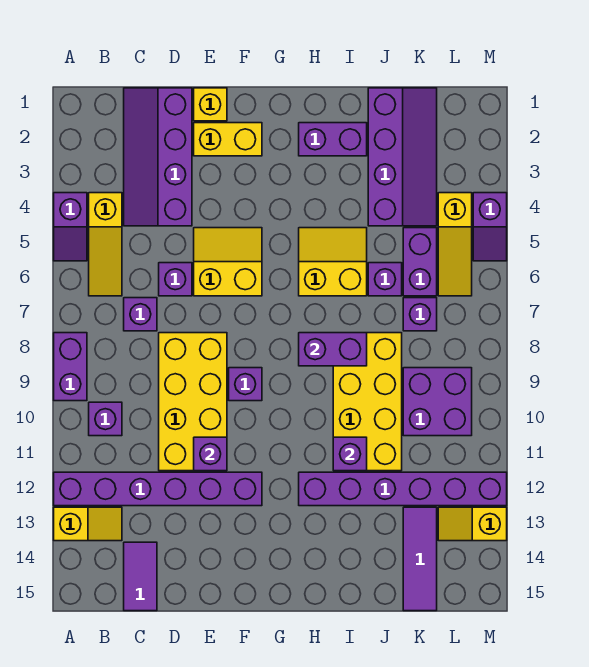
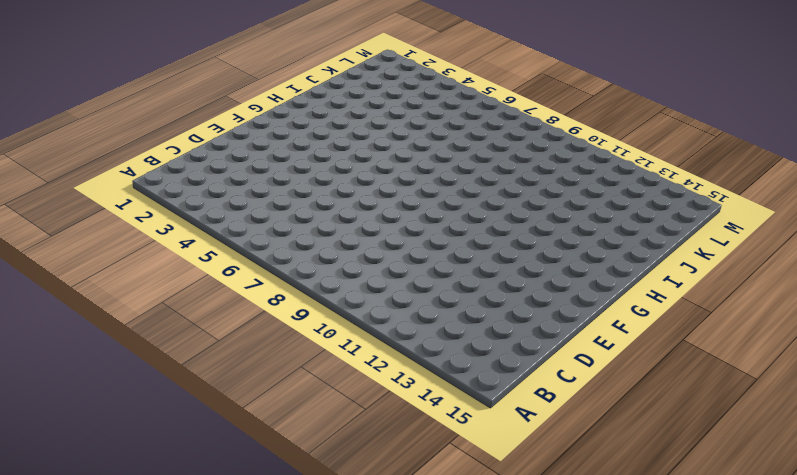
none -> purple 1x2 slope [54,193,87,261]
none -> purple 1x2 brick [54,333,87,401]
none -> purple 1x6 brick [54,472,262,506]
none -> yellow 1x2 slope [54,507,122,541]

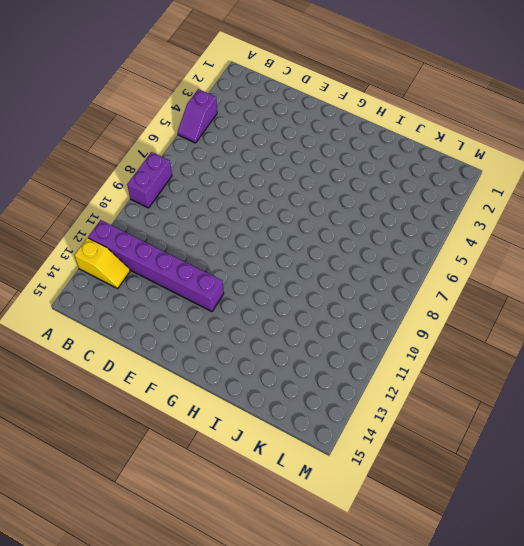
none -> yellow 1x3 slope [89,193,122,296]
none -> purple 1x1 brick [89,402,122,436]
none -> purple 2x4 slope [124,88,192,226]
none -> purple 1x1 brick [124,298,157,331]

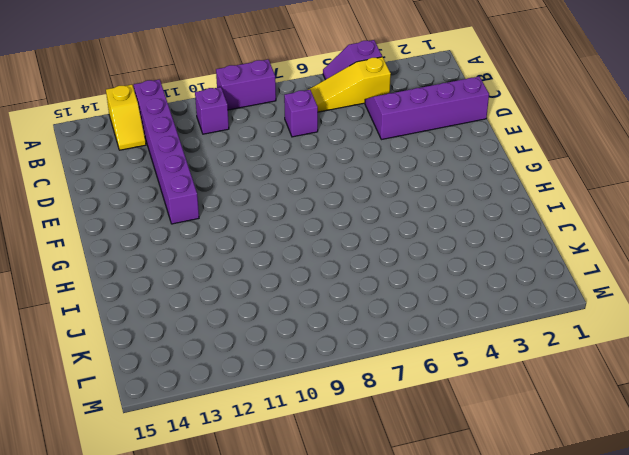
none -> purple 1x2 tile [124,542,157,611]
none -> purple 1x1 brick [159,263,192,296]
none -> yellow 2x4 brick [159,333,227,471]
none -> yellow 1x1 brick [194,88,227,121]

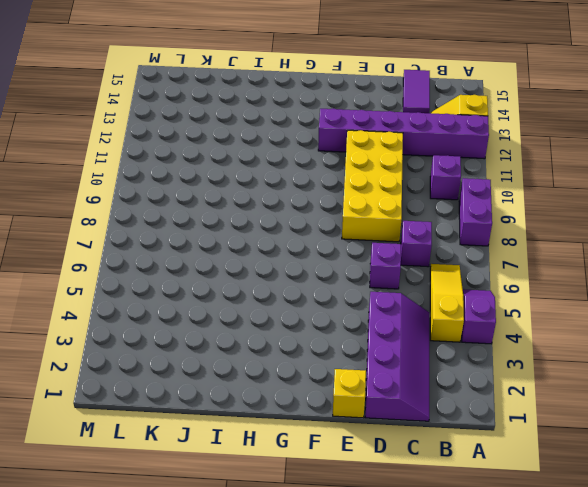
none -> yellow 1x2 brick [194,123,262,156]
none -> yellow 2x2 slope [194,228,262,296]
none -> purple 1x1 brick [229,368,262,401]
none -> purple 1x2 brick [299,123,367,156]

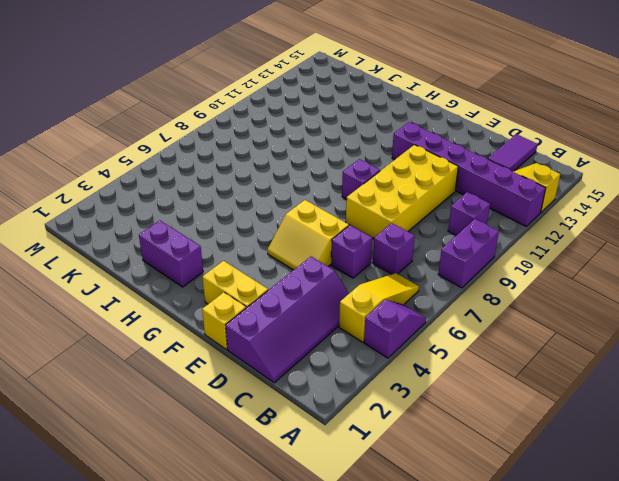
none -> yellow 2x2 slope [299,228,367,296]
none -> purple 1x6 brick [299,472,507,506]
none -> yellow 2x4 brick [333,333,402,471]
none -> purple 2x4 slope [368,88,437,226]

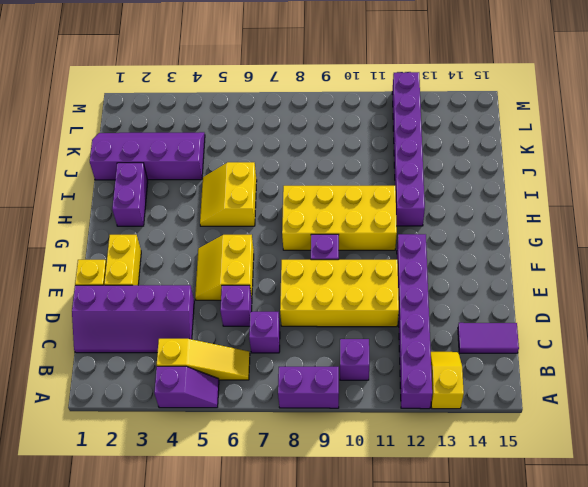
yellow 2x4 brick [282,186,397,250] -> yellow 2x4 brick moved to [333,333,402,471]
none -> purple 1x1 brick [368,263,402,296]
none -> purple 1x2 brick [403,228,437,296]
none -> purple 1x1 brick [403,298,437,331]
none -> purple 2x2 brick [403,368,472,436]

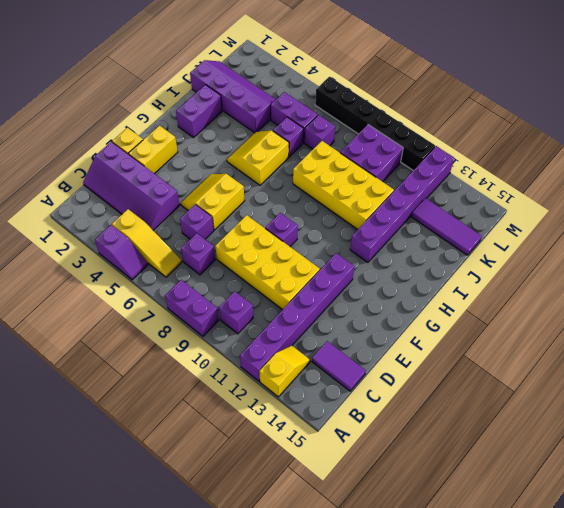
black 1x6 brick [315,77,435,170] -> none
none -> yellow 1x3 slope [438,193,472,296]
none -> yellow 1x2 slope [438,507,507,541]
none -> purple 1x2 slope [473,193,507,261]
none -> purple 1x1 brick [194,437,227,471]

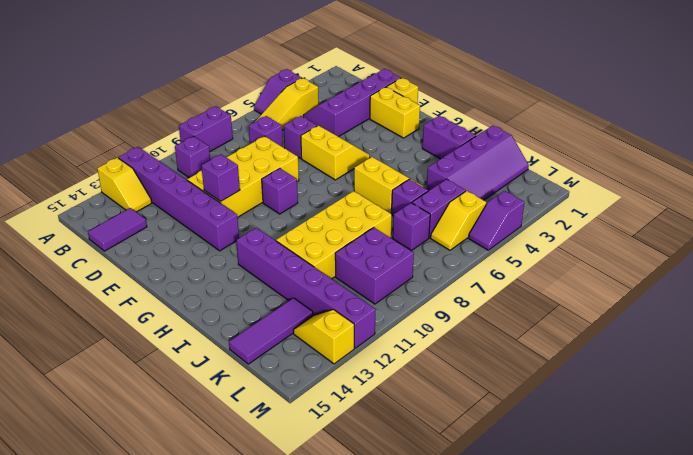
yellow 1x2 slope [431,191,486,250] -> yellow 1x3 slope [438,193,472,296]
none -> purple 1x2 brick [299,333,367,366]
none -> purple 1x1 brick [333,437,367,471]

